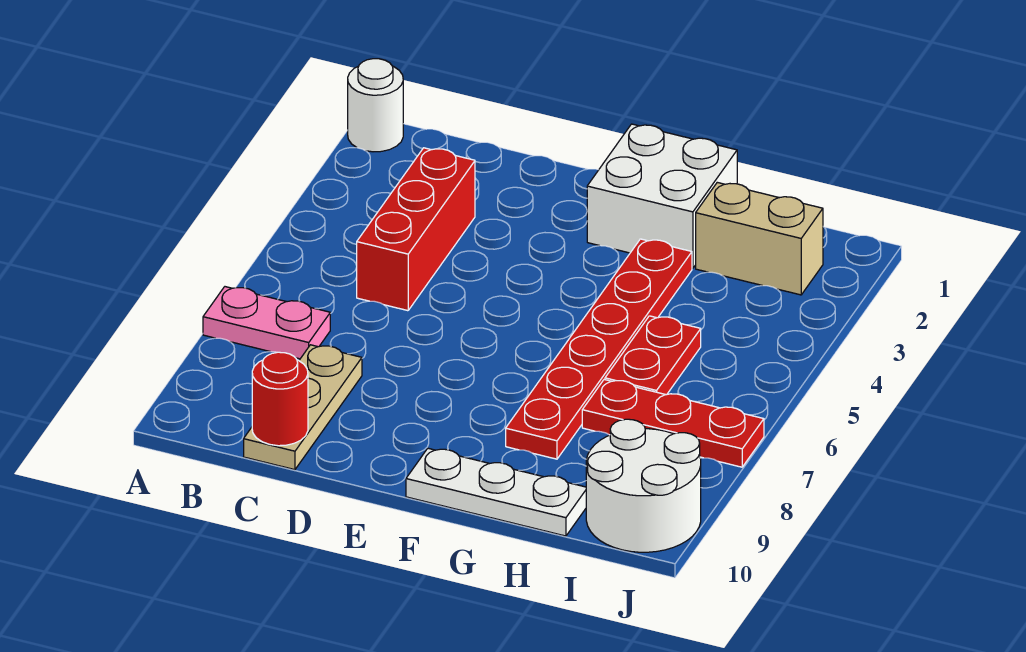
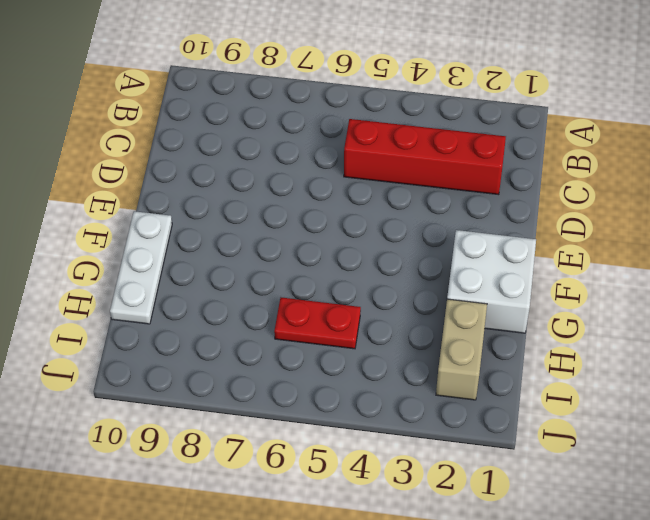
red 1x4 brick [344,119,506,195] -> red 1x3 brick [357,148,475,311]
none -> white 1x1 round brick [348,59,403,152]
none -> pink 1x2 plate [203,287,330,359]
none -> tan 1x3 plate [244,345,362,470]

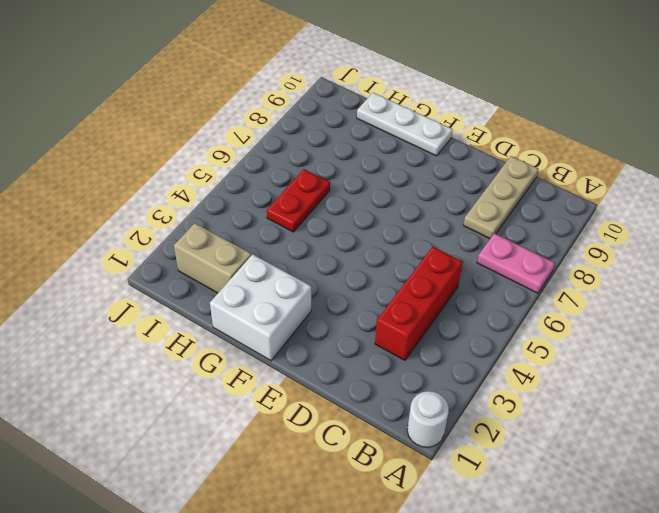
none -> red 1x6 plate [506,239,692,459]
none -> red 1x3 plate [582,380,764,467]
none -> white 2x2 round brick [586,419,701,552]

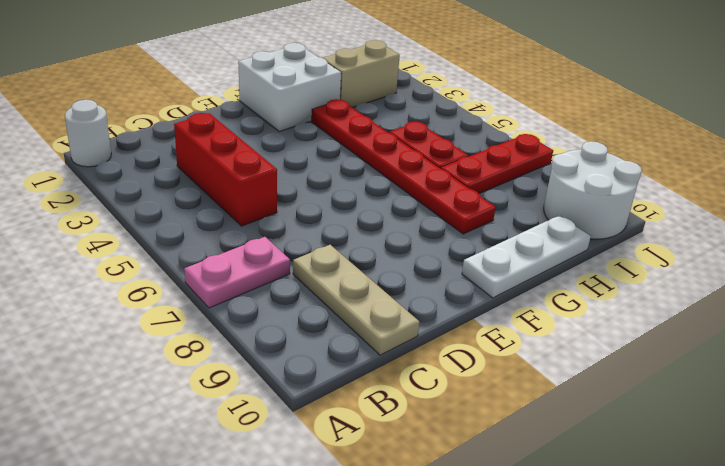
none -> red 1x1 round brick [252,352,308,446]

